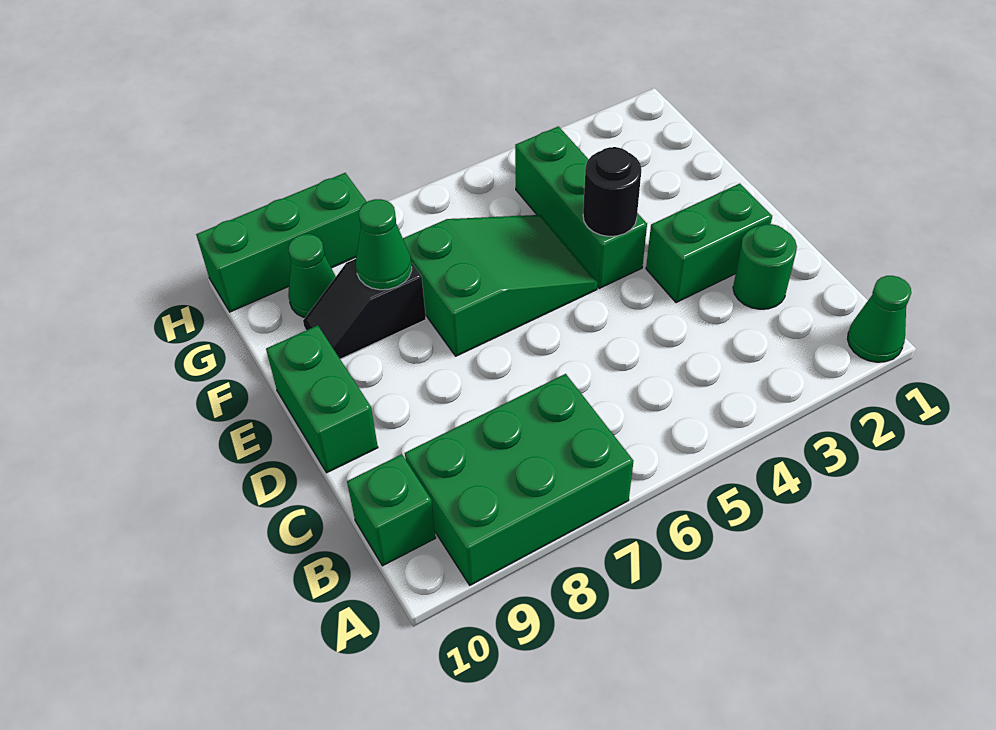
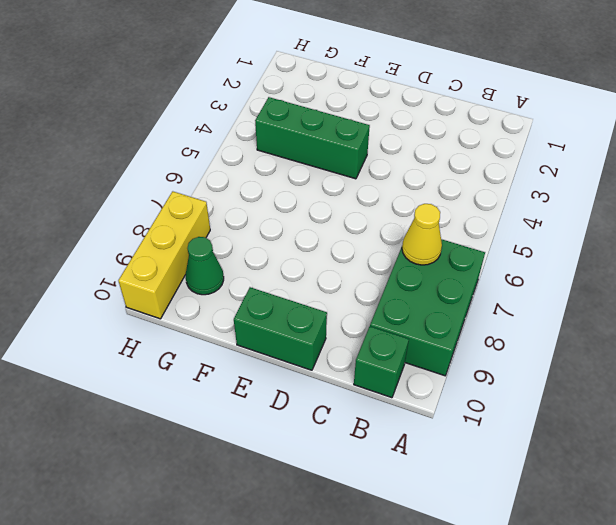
yellow 1x1 cone [402,204,442,265] -> none
yellow 1x3 brick [118,191,210,319] -> green 1x3 brick [196,173,367,312]
none -> green 1x1 cone [848,276,911,362]
none -> green 1x1 round brick [733,224,797,309]
none -> green 1x2 brick [646,184,772,303]

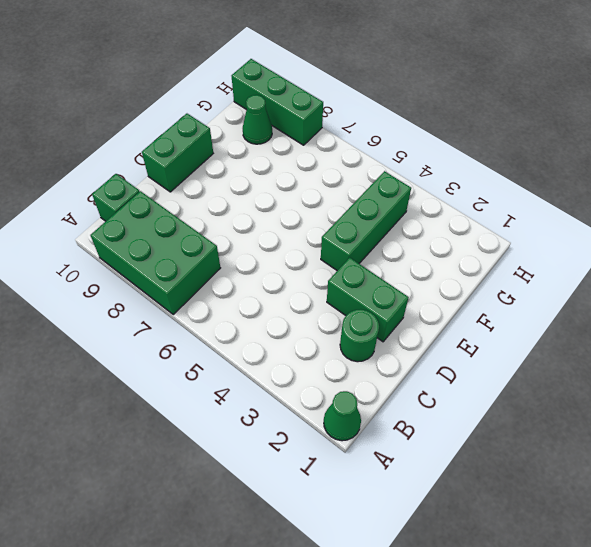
none -> green 2x3 slope [403,215,597,356]
none -> black 1x2 slope [303,259,426,359]
none -> black 1x1 round brick [583,147,641,236]

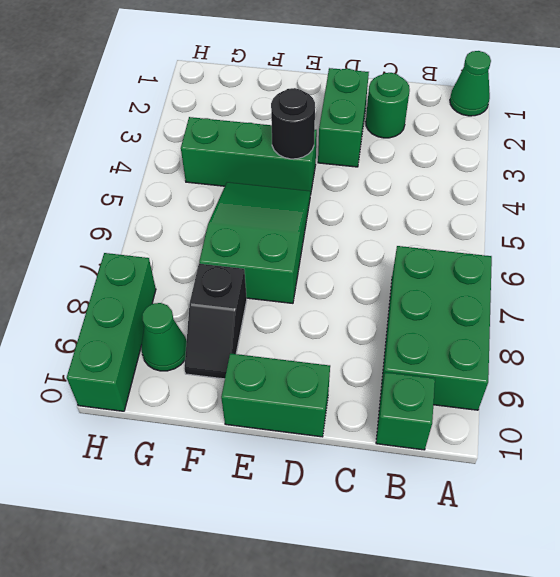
none -> green 1x1 cone [356,199,412,290]

